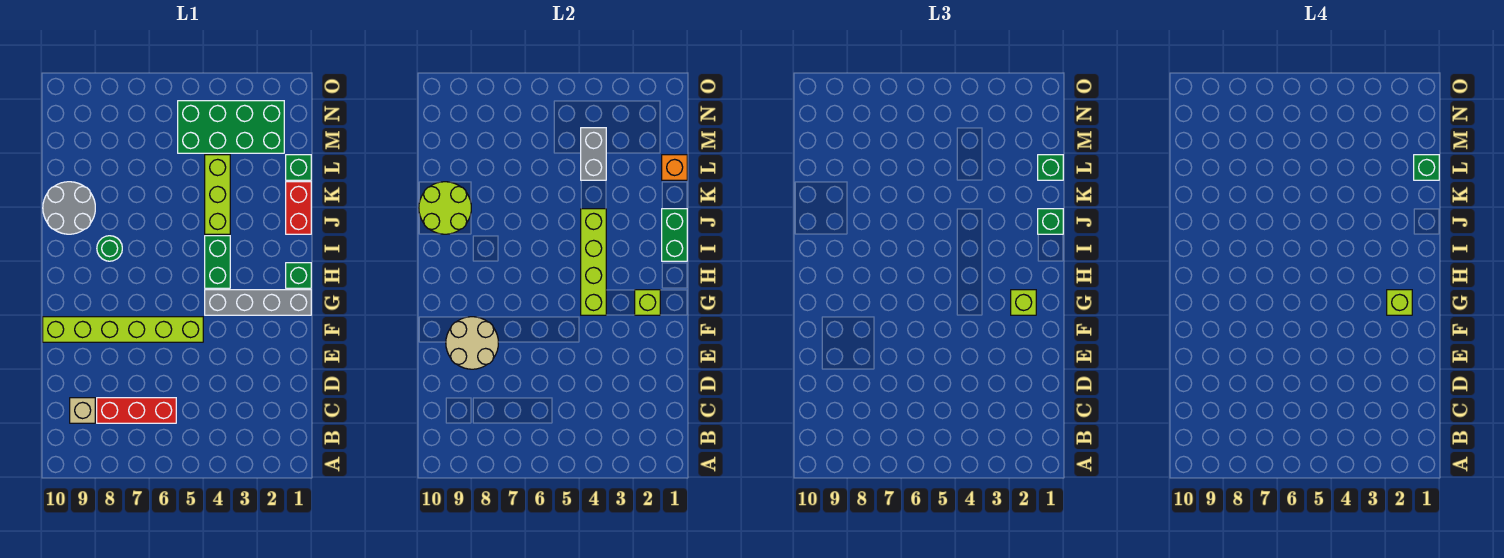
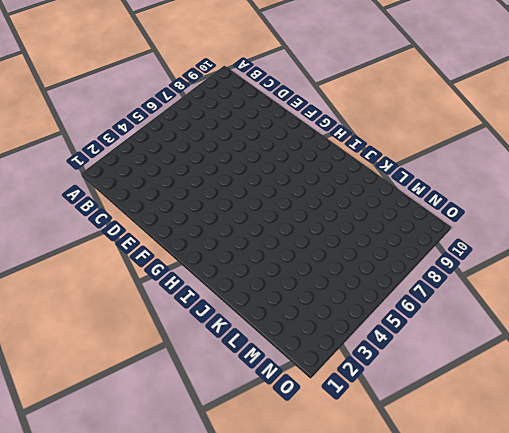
none -> red 1x3 brick [97,398,176,423]
none -> tan 1x1 brick [70,398,95,423]
none -> lime 1x6 brick [43,317,203,342]

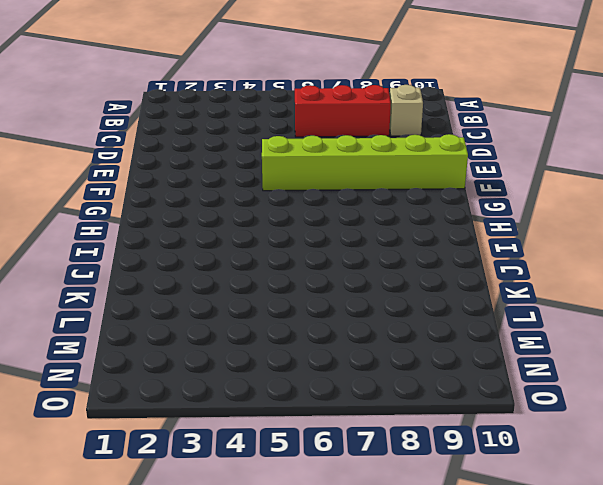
none -> grey 1x4 brick [205,290,311,315]
none -> green 1x1 brick [286,263,311,288]
none -> green 1x2 brick [205,236,230,288]

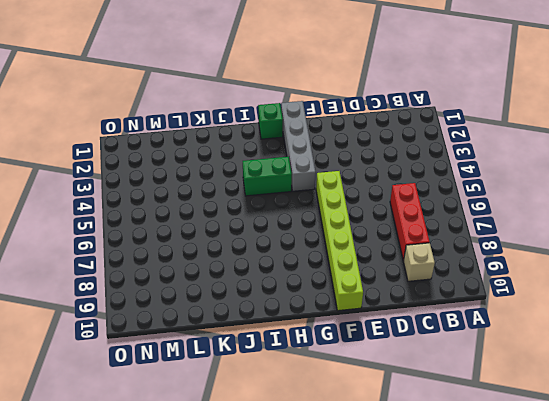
none -> green 1x1 round brick [97,236,122,261]
none -> red 1x2 brick [286,182,311,234]
none -> lime 1x3 brick [205,155,230,234]

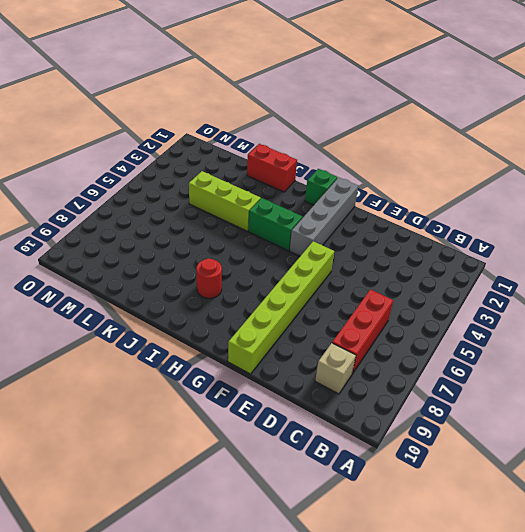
red 1x1 round brick [196,259,222,298] -> green 1x1 round brick [97,236,122,261]
none -> grey 2x2 round brick [43,182,95,234]
none -> green 1x1 brick [286,155,311,180]
none -> green 2x4 brick [178,101,284,153]

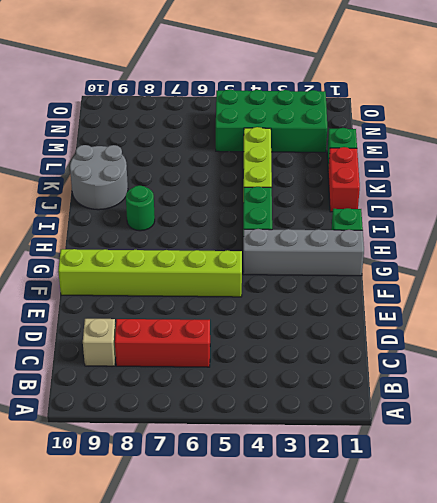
none -> tan 2x2 round brick [446,317,498,369]
none -> lime 1x1 brick [635,290,660,315]
none -> lime 1x4 brick [581,209,606,315]

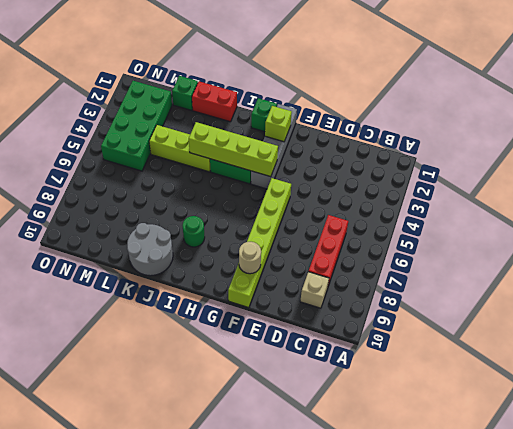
tan 1x1 round brick [239,242,261,274] -> tan 2x2 round brick [446,317,498,369]
none -> green 1x2 brick [662,209,687,261]
none -> lime 2x2 round brick [419,182,471,234]
none -> orange 1x1 brick [662,155,687,180]

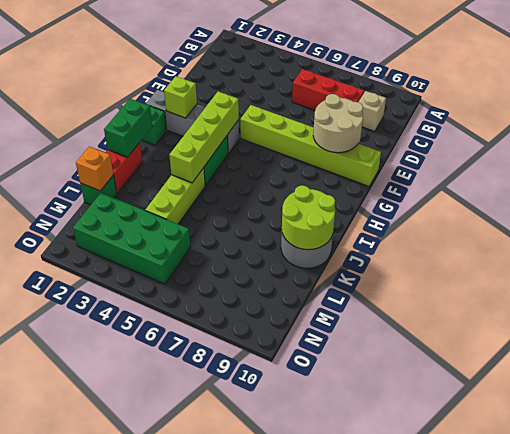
none -> green 1x1 round brick [97,236,122,261]
none -> grey 1x2 brick [581,128,606,180]
none -> lime 1x1 brick [1011,290,1036,315]

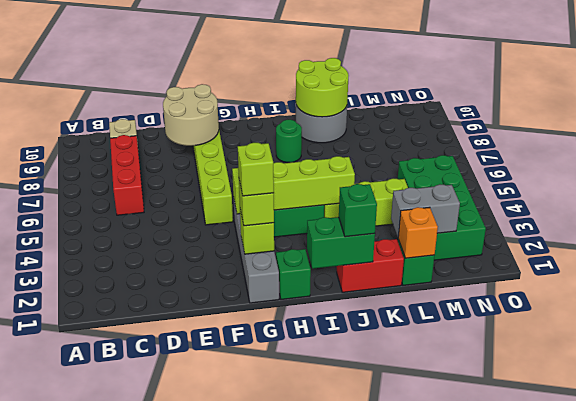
grey 1x2 brick [391,184,460,236] -> grey 1x2 brick moved to [581,128,606,180]
none -> green 1x1 brick [1038,155,1063,180]
none -> green 1x1 brick [1414,155,1439,180]

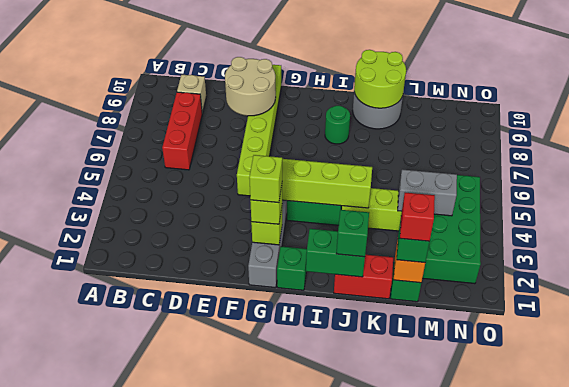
red 1x1 brick [400,193,435,241] -> green 1x1 brick [1414,155,1439,180]

